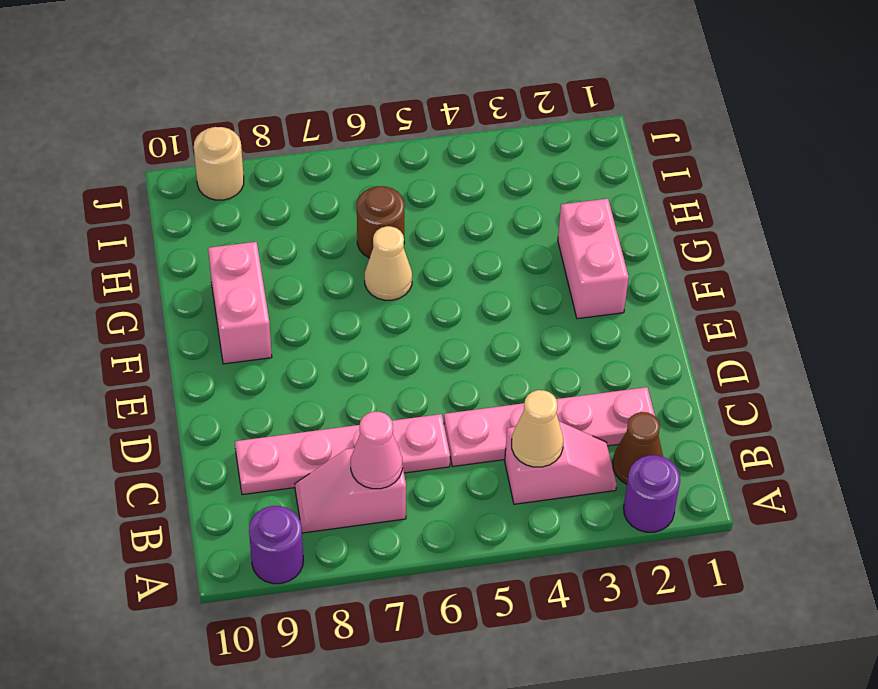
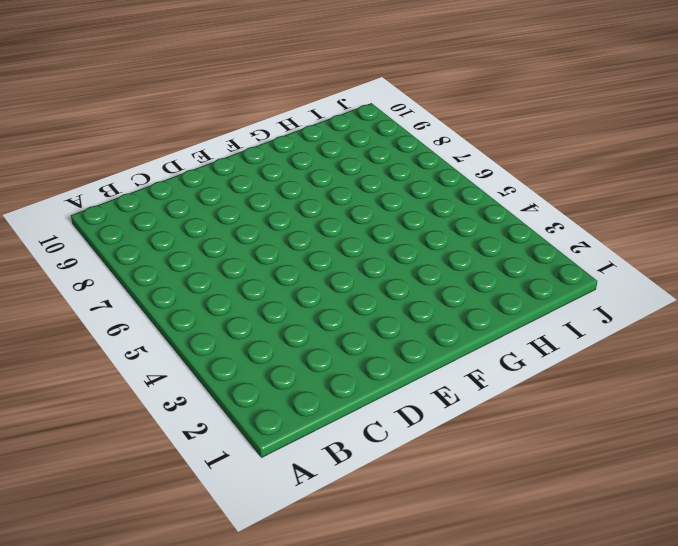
none -> purple 1x1 round brick [624,455,680,532]
none -> purple 1x1 round brick [249,506,303,584]
none -> brown 1x1 cone [613,412,663,484]

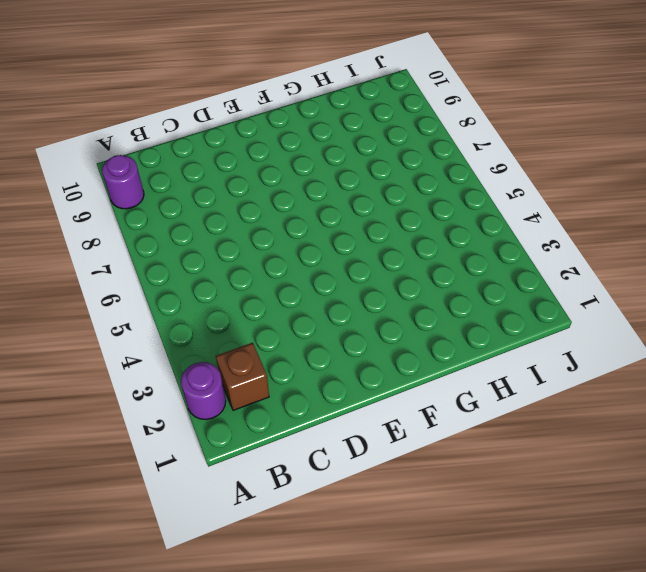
brown 1x1 brick [216,343,269,410] -> brown 1x1 cone [613,412,663,484]
none -> pink 1x2 slope [505,421,617,504]
none -> pink 1x2 slope [295,442,406,533]
none -> pink 1x4 plate [444,387,655,466]

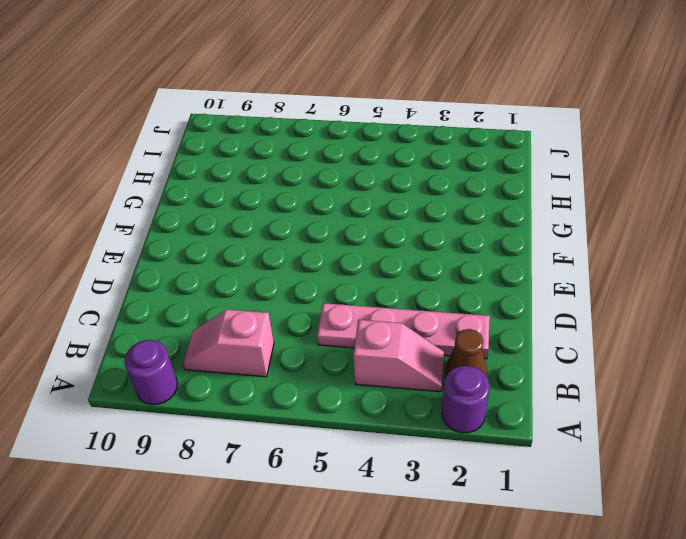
none -> pink 1x4 plate [235,414,450,495]
none -> pink 1x2 brick [558,199,629,319]
none -> pink 1x2 brick [208,242,272,364]

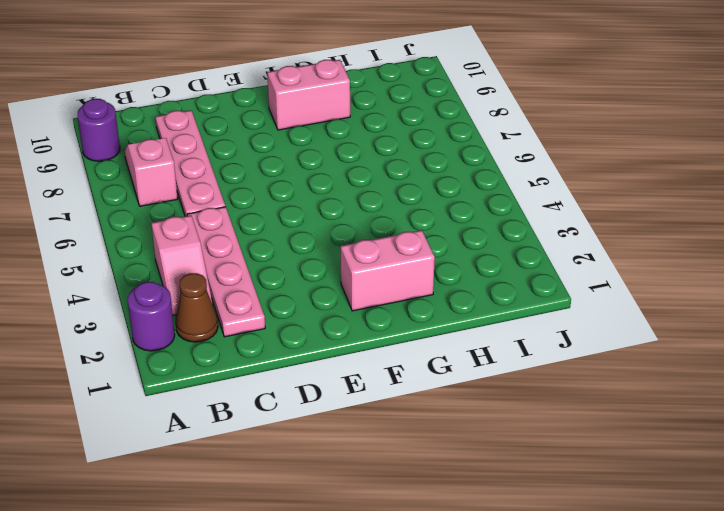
none -> tan 1x1 cone [365,226,412,300]
none -> brown 1x1 round brick [357,186,405,258]
none -> tan 1x1 round brick [194,127,244,200]

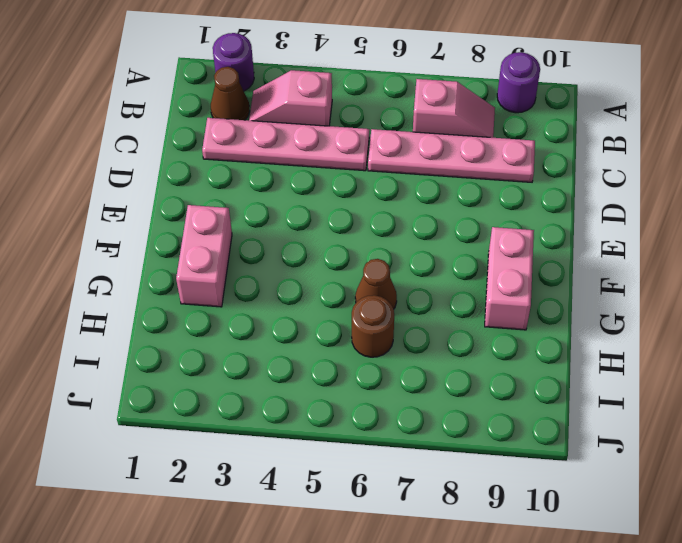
brown 1x1 cone [355,259,397,309] -> tan 1x1 cone [365,226,412,300]
none -> tan 1x1 round brick [194,127,244,200]
none -> tan 1x1 cone [512,390,563,467]
none -> pink 1x1 cone [351,412,402,489]

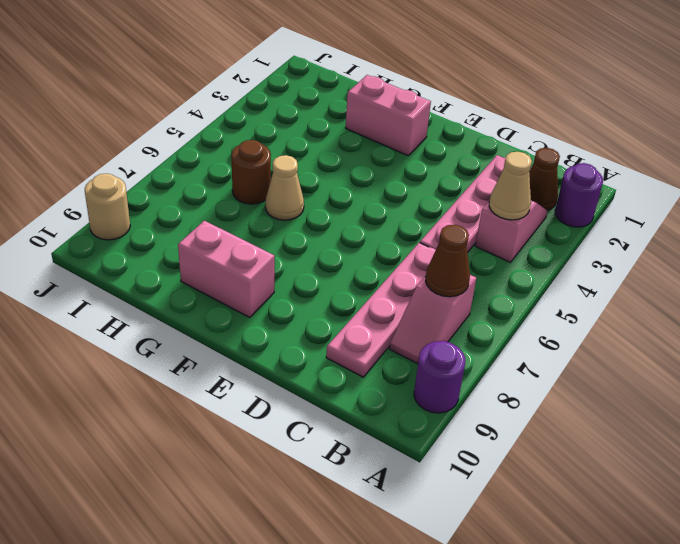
brown 1x1 cone [426,225,470,297] -> pink 1x1 cone [351,412,402,489]

